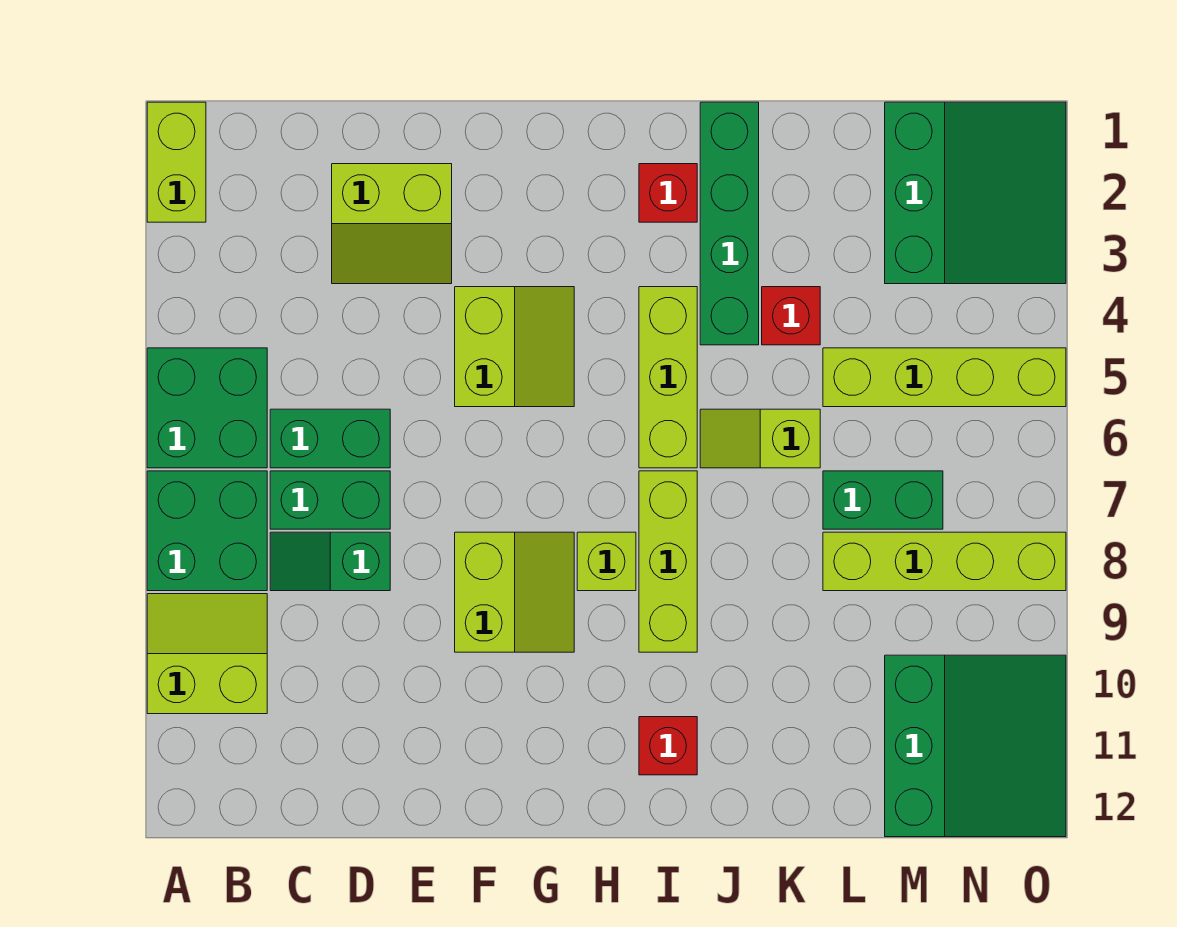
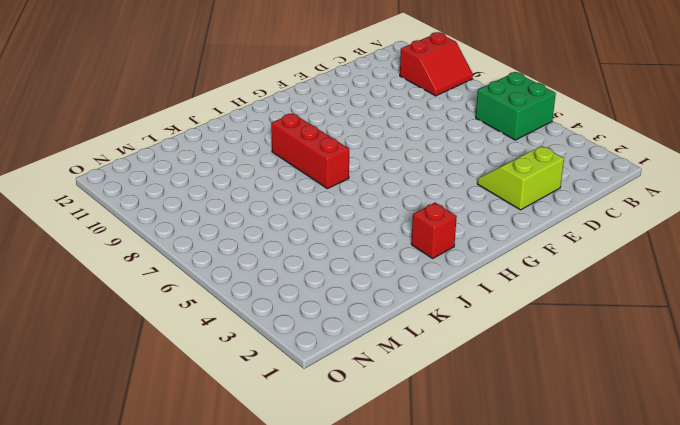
red 2x2 slope [400,32,473,96] -> lime 2x2 slope [147,594,267,714]
red 1x3 brick [271,113,349,189] -> lime 1x3 brick [639,471,697,652]
none -> lime 1x2 brick [147,102,206,222]
none -> green 2x2 brick [147,471,267,591]
none -> green 1x2 brick [270,409,390,468]

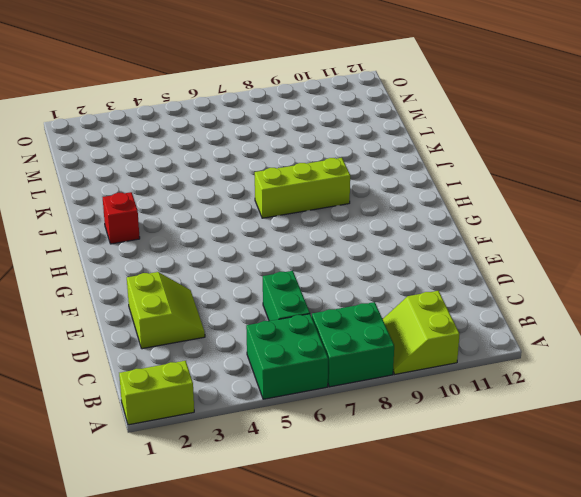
none -> green 1x2 brick [270,471,390,529]
none -> green 1x2 slope [270,532,390,591]
none -> lime 2x2 slope [455,287,574,407]

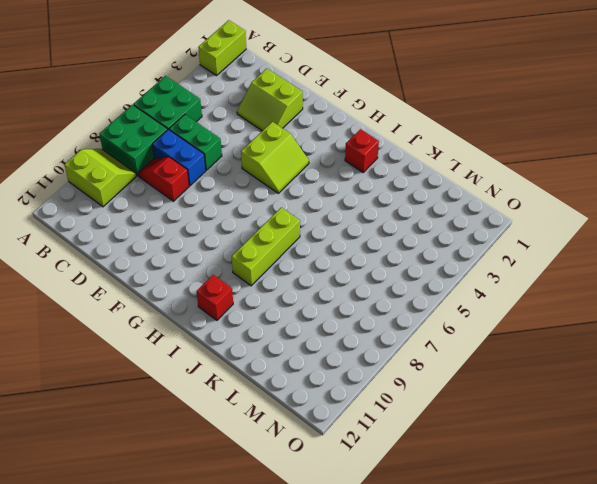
blue 1x2 brick [152,129,206,186] -> green 1x2 brick [270,471,390,529]
red 1x2 slope [138,157,189,201] -> green 1x2 slope [270,532,390,591]
none -> lime 2x2 slope [455,532,574,652]
none -> lime 1x1 brick [577,532,636,591]
none -> lime 1x3 brick [639,287,697,468]

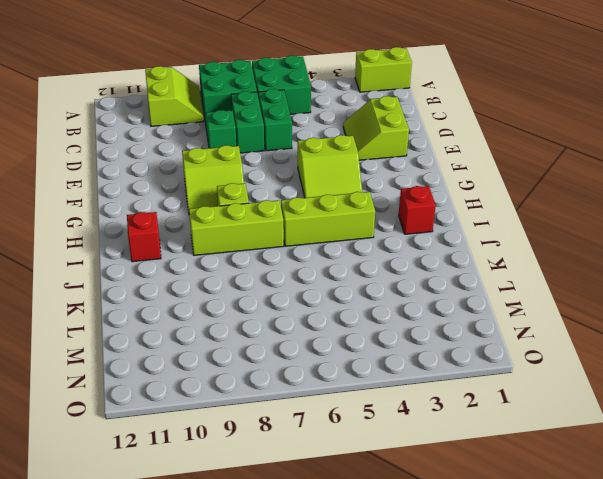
none -> green 1x4 brick [700,102,759,345]
none -> lime 1x2 slope [700,409,820,468]
none -> red 1x1 brick [762,287,820,345]

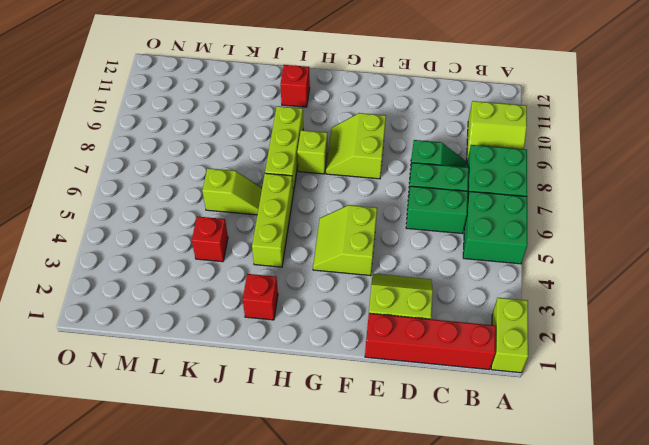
red 1x4 brick [365,313,496,370] -> none
none -> green 1x4 brick [700,102,759,345]
none -> lime 1x4 brick [823,348,1066,407]
none -> green 1x2 brick [823,471,943,529]

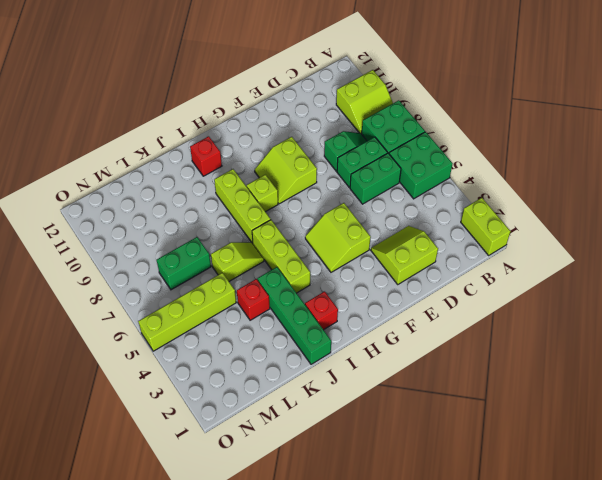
none -> lime 1x4 brick [823,532,1066,591]
none -> green 3x3 slope [885,102,1066,284]
none -> green 3x3 slope [885,655,1066,837]

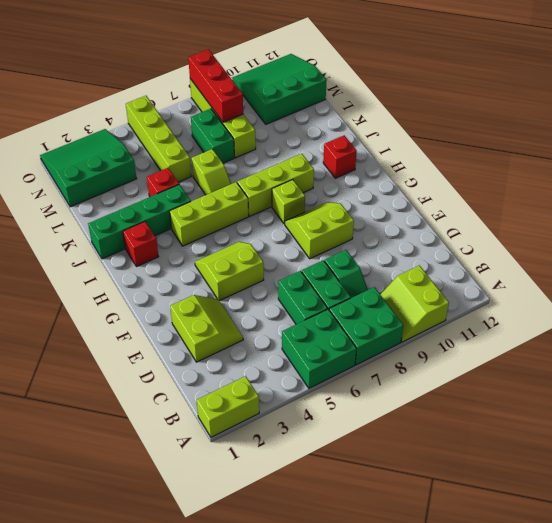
red 1x3 brick [188,49,243,122] -> none

